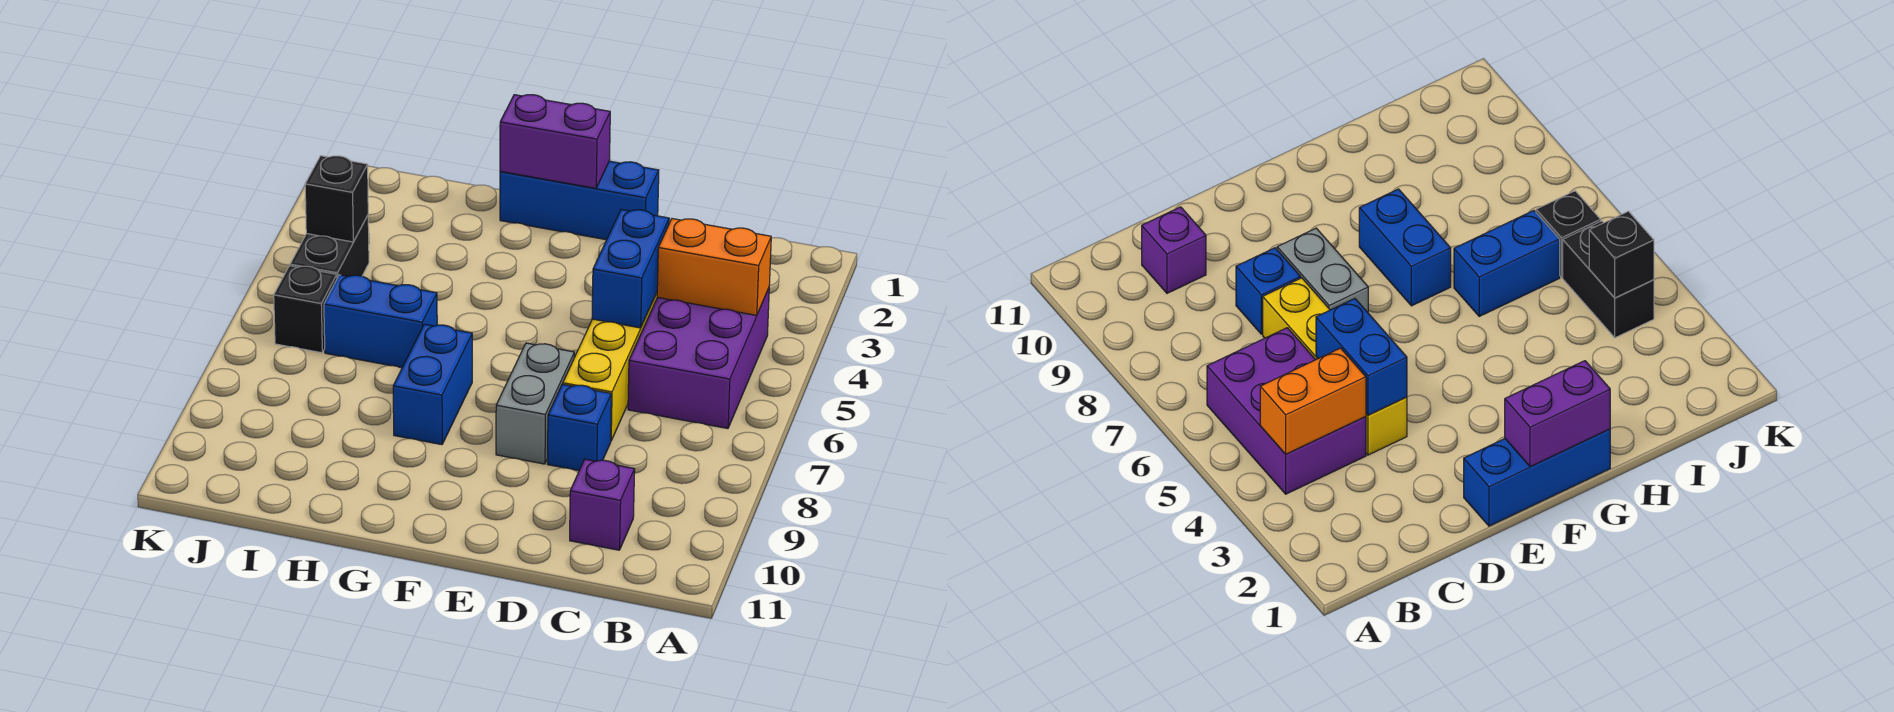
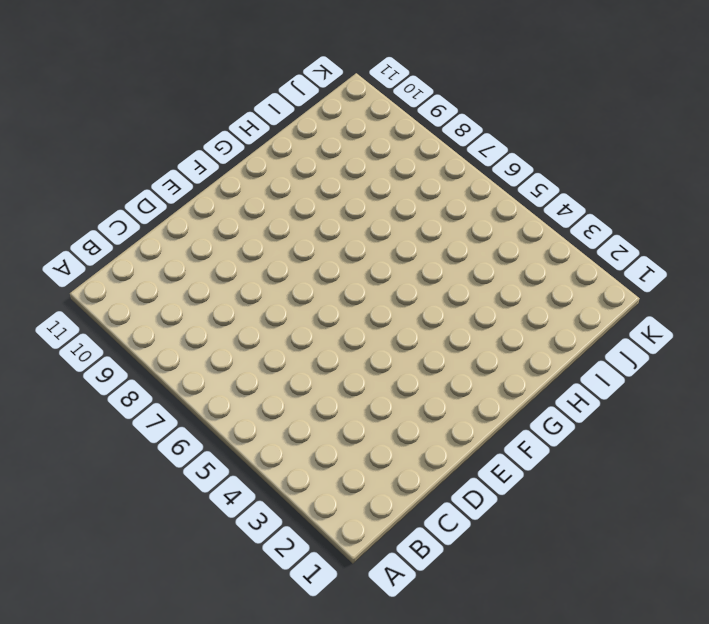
none -> purple 2x3 brick [628,288,769,429]
none -> purple 1x1 brick [570,459,635,550]
none -> yellow 1x4 brick [563,293,657,440]

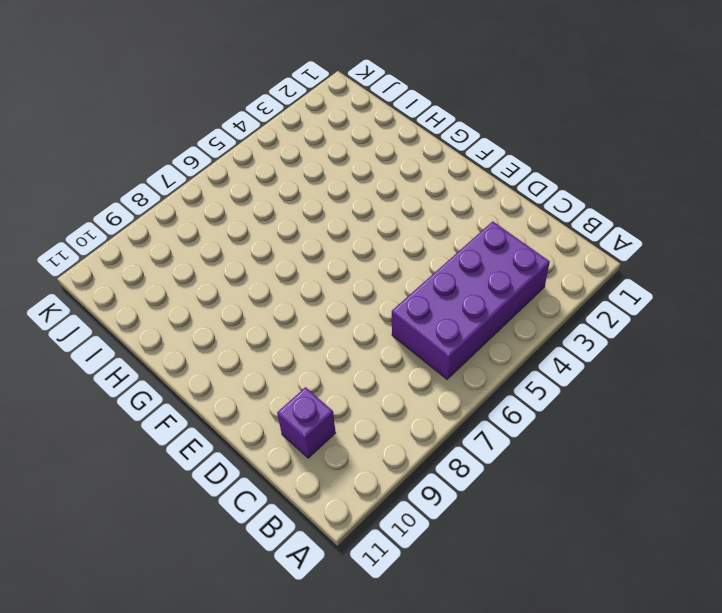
purple 2x4 brick [392,221,550,379] -> purple 2x3 brick [628,288,769,429]
none -> yellow 1x4 brick [563,293,657,440]
none -> blue 1x1 brick [548,384,611,471]
none -> blue 1x3 brick [500,161,659,240]

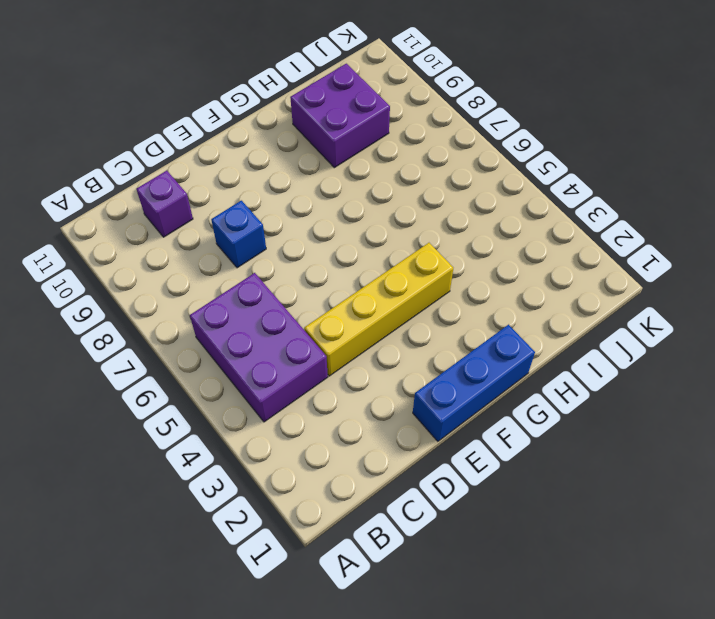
yellow 1x4 brick [304,243,453,376] -> yellow 1x4 brick turned to [563,293,657,440]
purple 2x2 brick [290,64,390,168] -> none
none -> grey 1x2 brick [496,343,574,464]
none -> blue 1x2 brick [393,324,472,445]
none -> blue 1x2 brick [324,275,437,368]

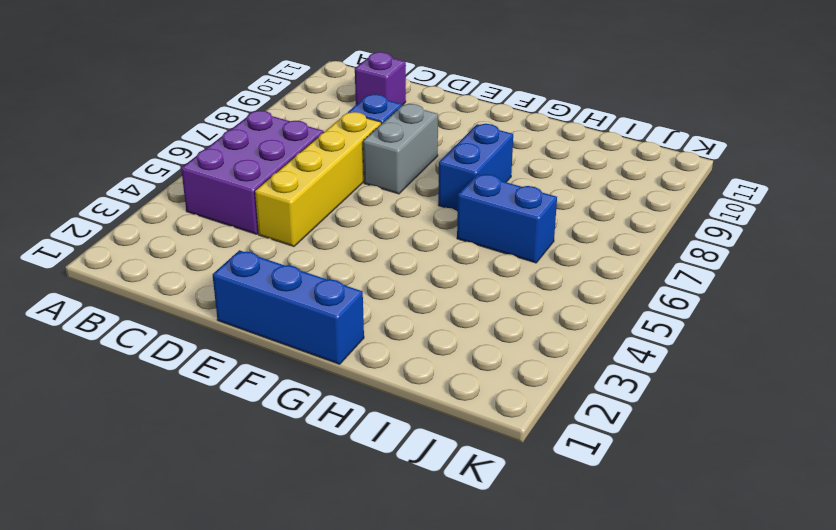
none -> black 1x2 brick [290,215,369,278]
none -> black 1x1 brick [274,266,337,353]
none -> orange 1x2 brick [657,219,771,315]

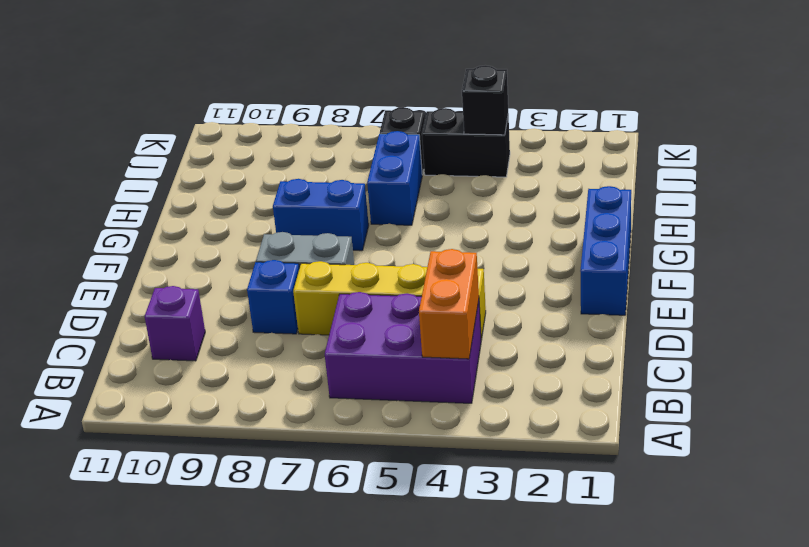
none -> blue 1x2 brick [592,209,669,328]
none -> purple 1x2 brick [500,95,610,188]

